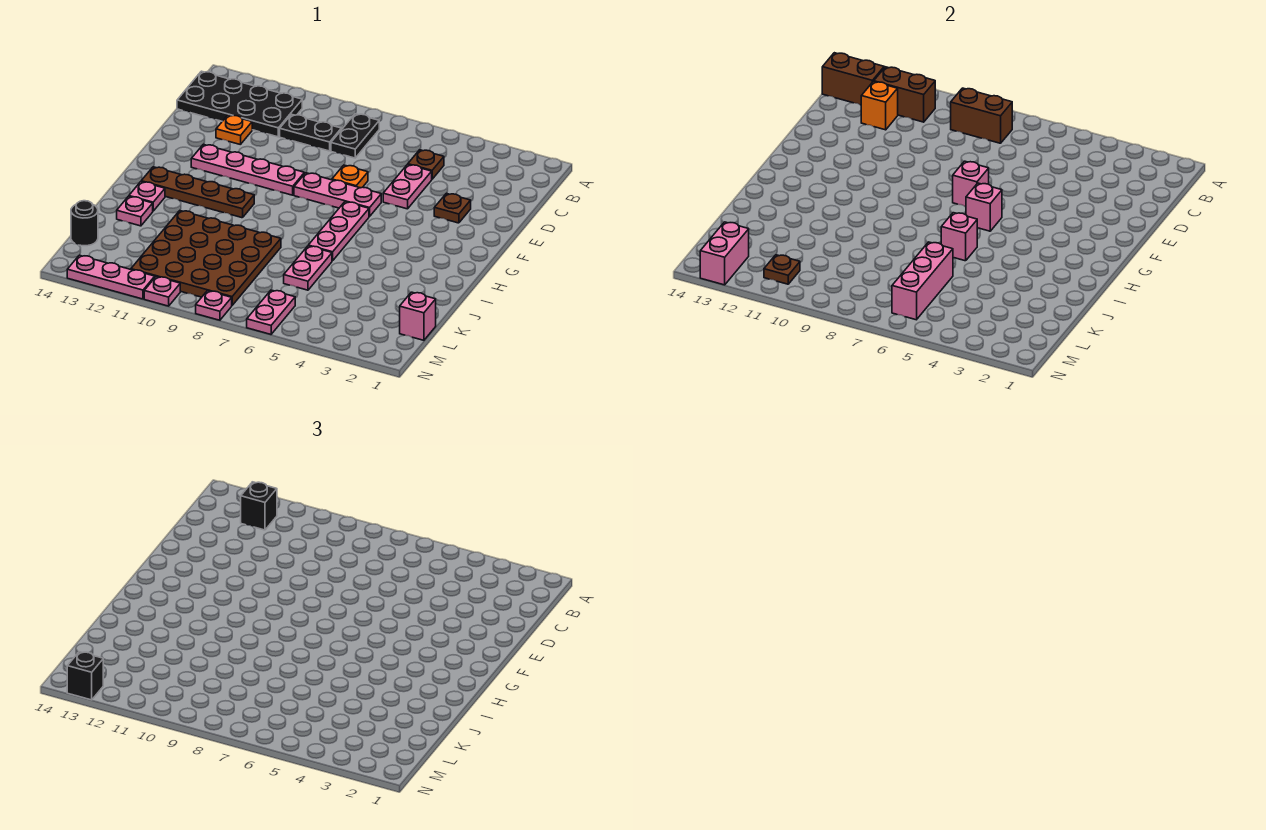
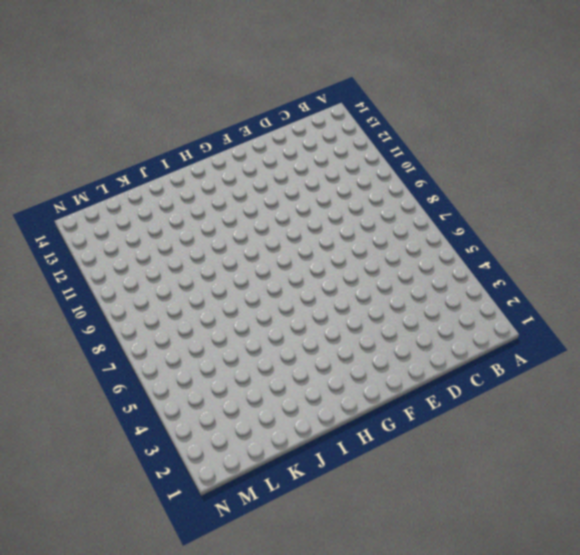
none -> black 1x2 plate [331,114,379,158]
none -> black 2x4 plate [177,71,302,137]
none -> brown 1x1 plate [408,150,444,179]
none -> black 1x2 plate [280,114,342,151]

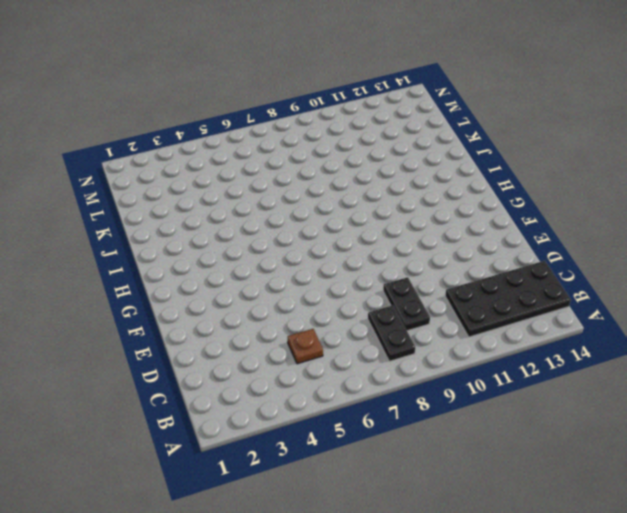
black 1x2 plate [383,277,430,331] -> black 1x2 plate turned to [280,114,342,151]
none -> pink 1x2 plate [383,164,432,209]
none -> orange 1x1 plate [216,115,252,145]
none -> brown 1x1 plate [434,193,471,223]
none -> orange 1x1 plate [332,165,368,188]

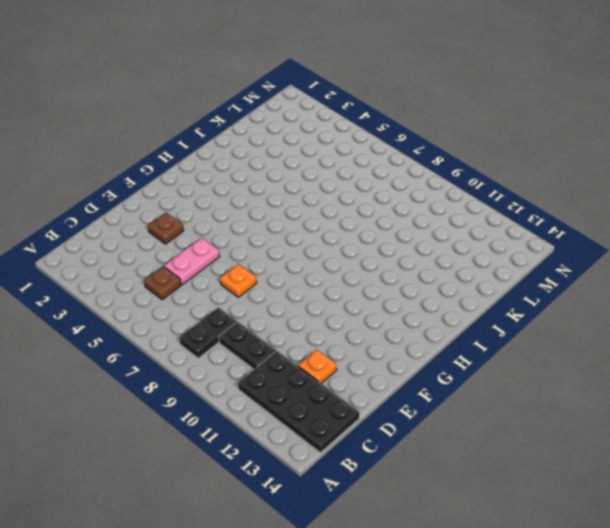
none -> pink 1x3 plate [294,173,381,217]
none -> pink 1x4 plate [191,144,304,195]
none -> pink 1x3 plate [308,202,369,261]
none -> brown 1x4 plate [141,167,254,218]

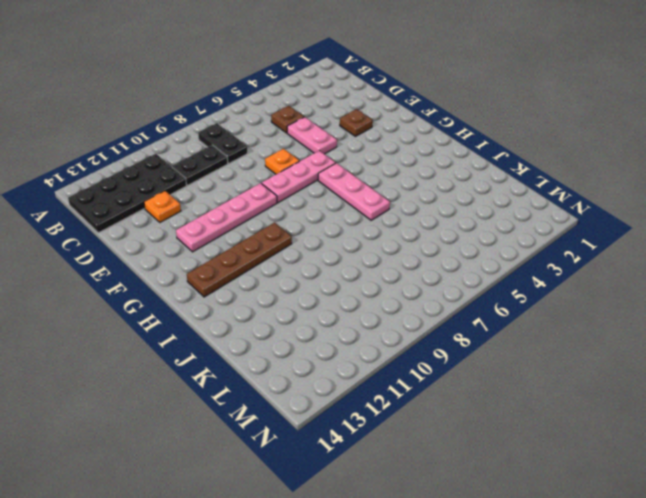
none -> pink 1x1 plate [129,182,165,211]
none -> pink 1x2 plate [284,246,332,290]
none -> brown 4x4 plate [131,211,281,305]
none -> pink 1x1 plate [117,196,153,226]

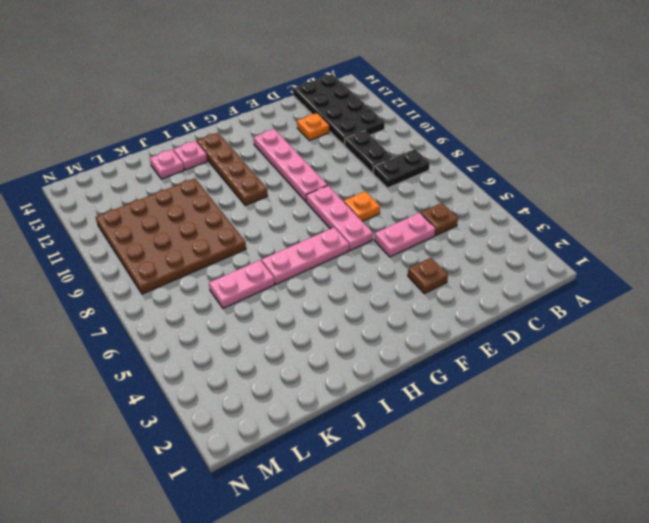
none -> pink 1x1 brick [400,292,436,340]
none -> black 1x1 round brick [71,201,98,246]
none -> pink 1x2 plate [247,290,295,334]
none -> pink 1x1 plate [196,291,232,320]

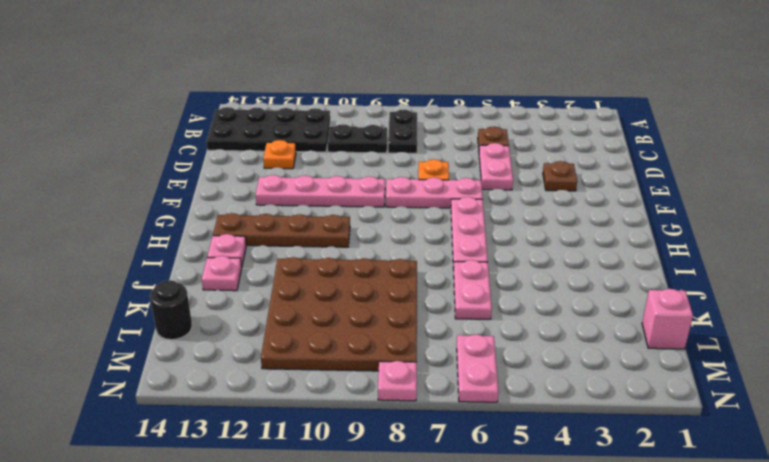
none -> pink 1x1 plate [144,277,180,306]
none -> pink 1x3 plate [67,255,155,299]
none -> brown 1x2 brick [951,88,1012,143]
none -> brown 1x2 brick [874,67,935,122]

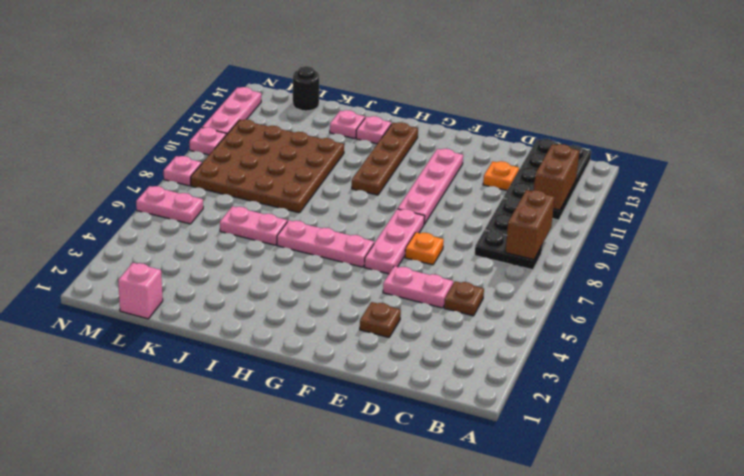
none -> brown 1x2 brick [822,53,884,105]
none -> orange 1x1 brick [861,82,898,130]
none -> pink 1x1 brick [953,161,989,206]
none -> pink 1x1 brick [966,183,1002,231]

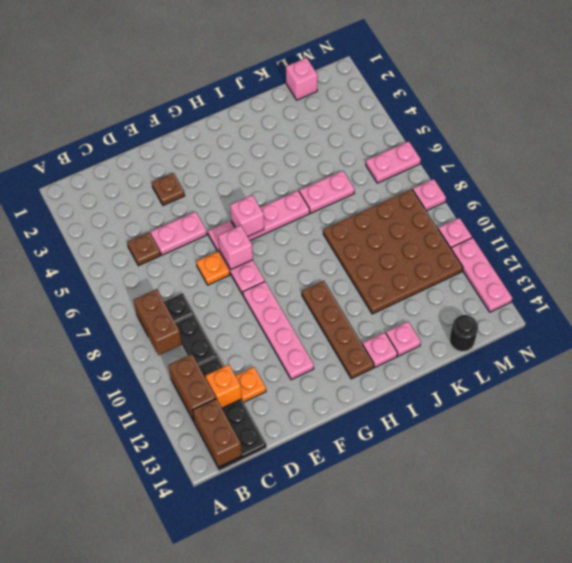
none -> pink 1x1 brick [941,213,977,261]
none -> pink 1x3 brick [892,242,953,320]
none -> brown 1x1 plate [764,255,800,284]
none -> pink 1x2 brick [700,222,749,285]

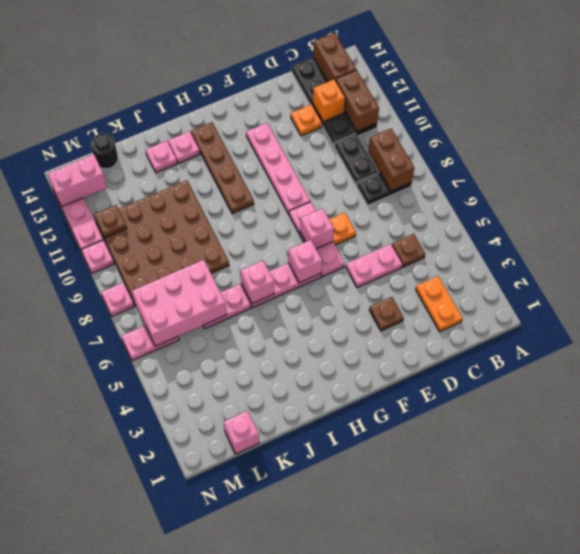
orange 1x2 plate [416,276,462,332] -> none
pink 2x3 brick [132,260,227,346] -> pink 1x3 brick [892,242,953,320]
none -> black 1x1 brick [241,482,277,530]
none -> black 1x1 brick [67,652,103,700]

